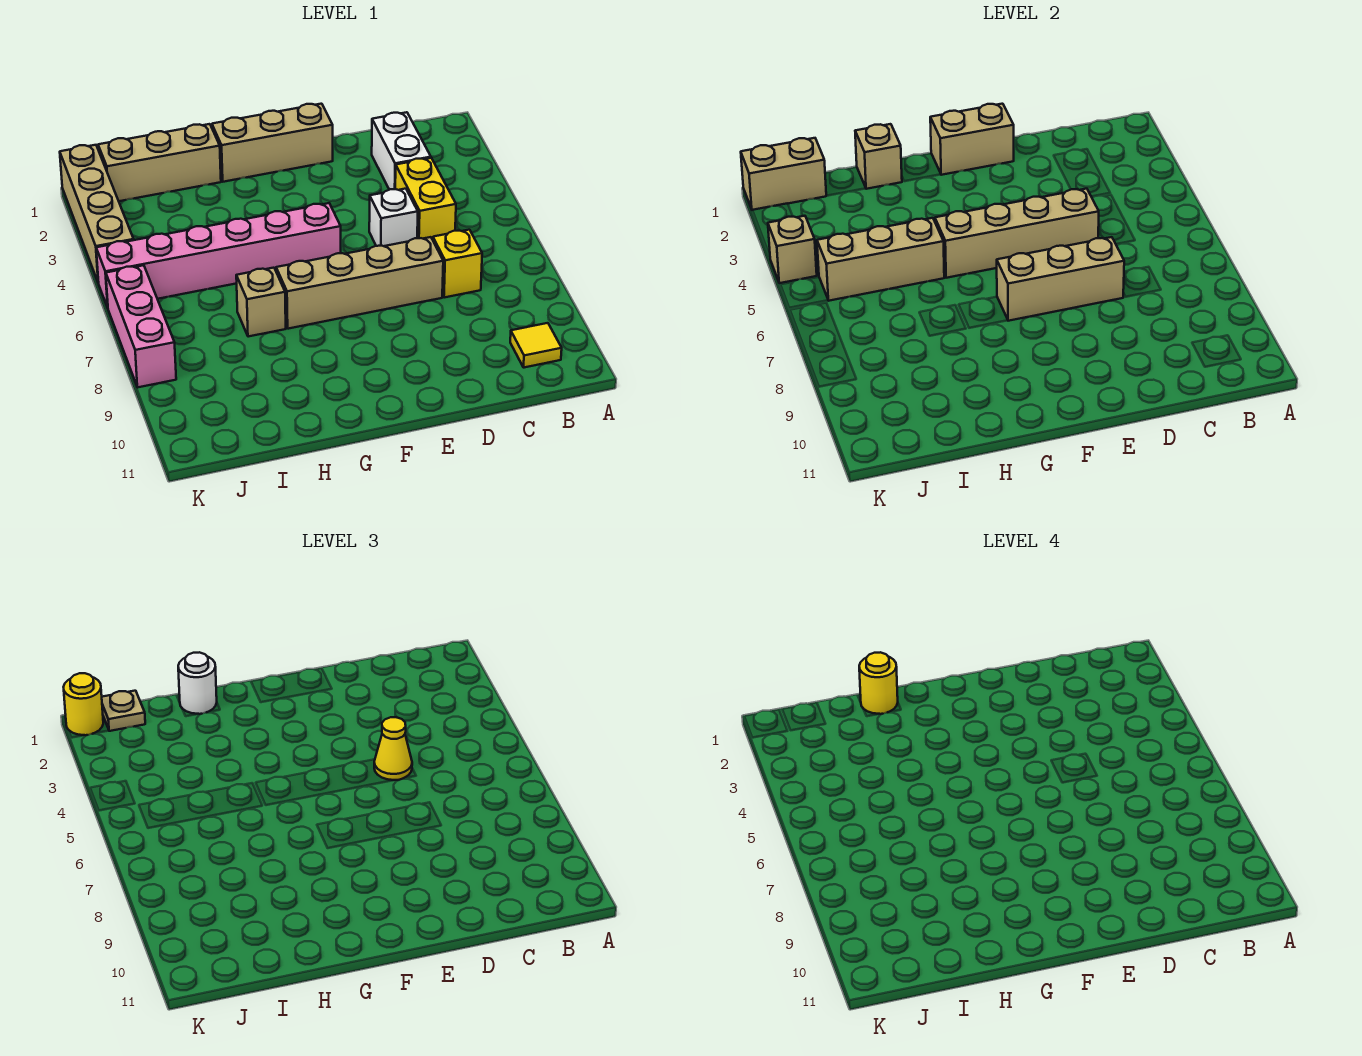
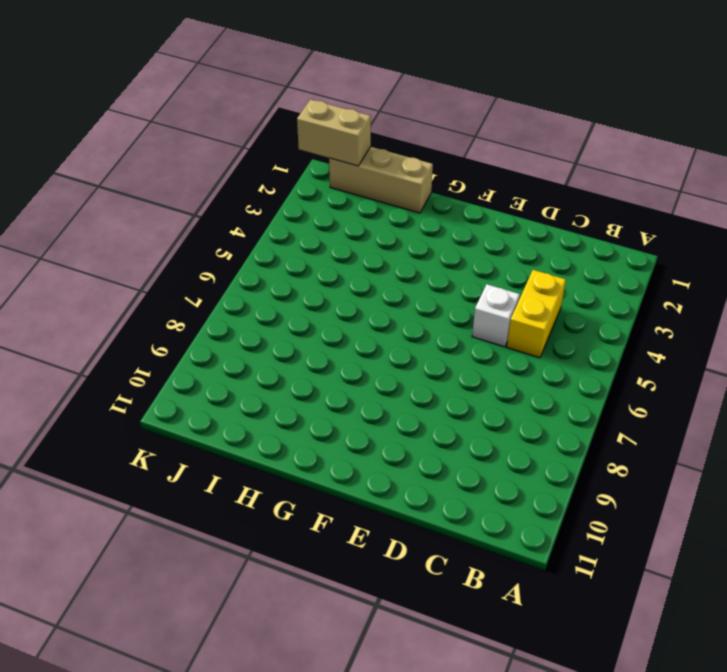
none -> yellow 1x1 tile [510,323,562,368]
none -> white 1x2 brick [372,112,431,190]
none -> yellow 1x1 brick [433,230,482,298]

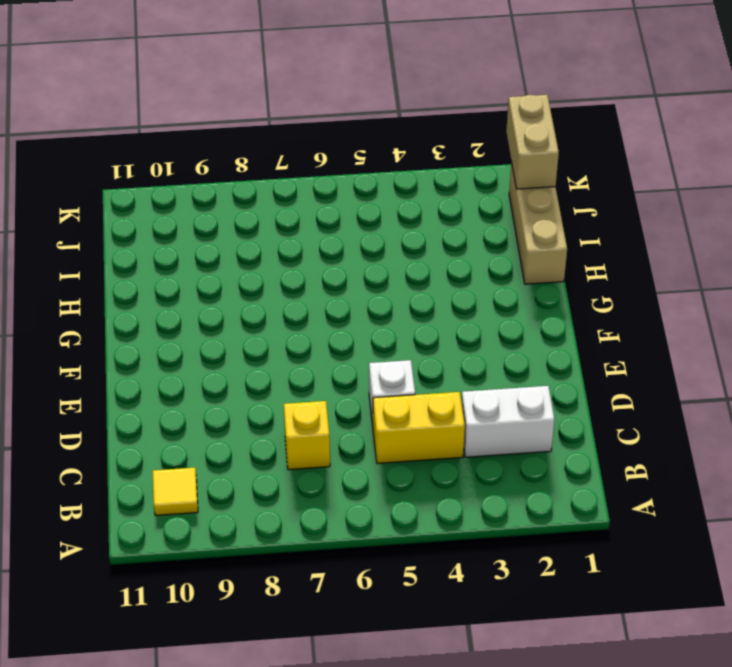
none -> tan 1x4 brick [276,237,443,329]
none -> tan 1x3 brick [212,104,333,182]
none -> pink 1x6 brick [96,203,341,308]

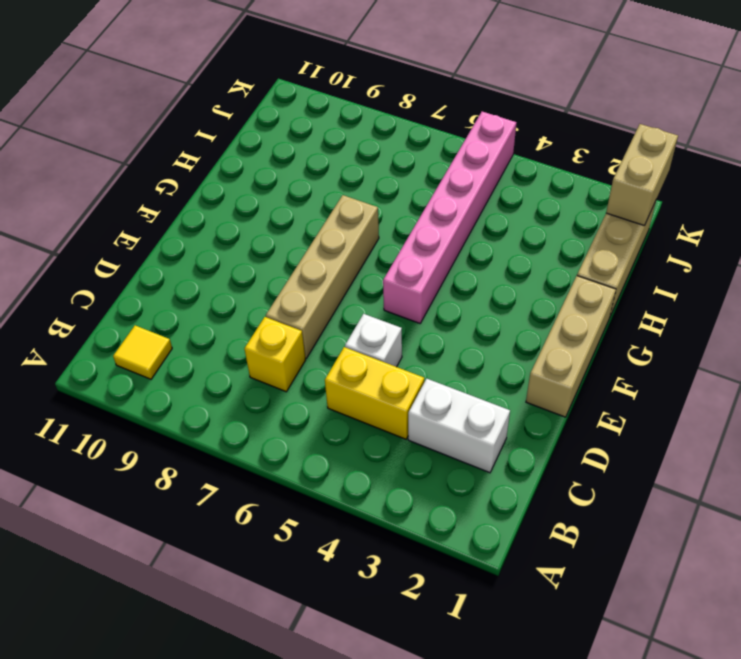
none -> tan 1x1 brick [236,268,286,337]
none -> tan 1x4 brick [60,145,134,283]
none -> pink 1x3 brick [106,265,176,387]

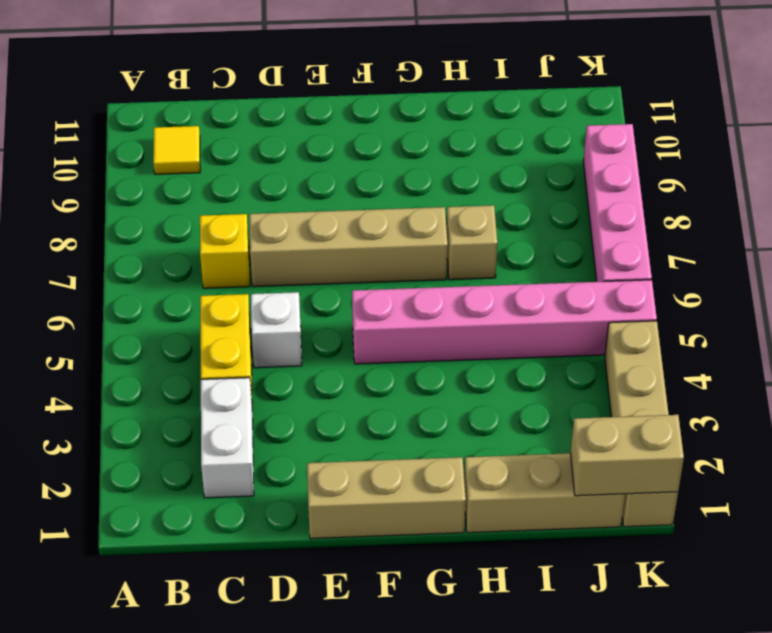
pink 1x4 brick [583,124,652,282] -> pink 1x3 brick [106,265,176,387]
none -> tan 1x4 brick [935,189,1099,278]
none -> tan 1x3 brick [997,237,1124,321]
none -> tan 1x2 brick [930,104,1014,175]

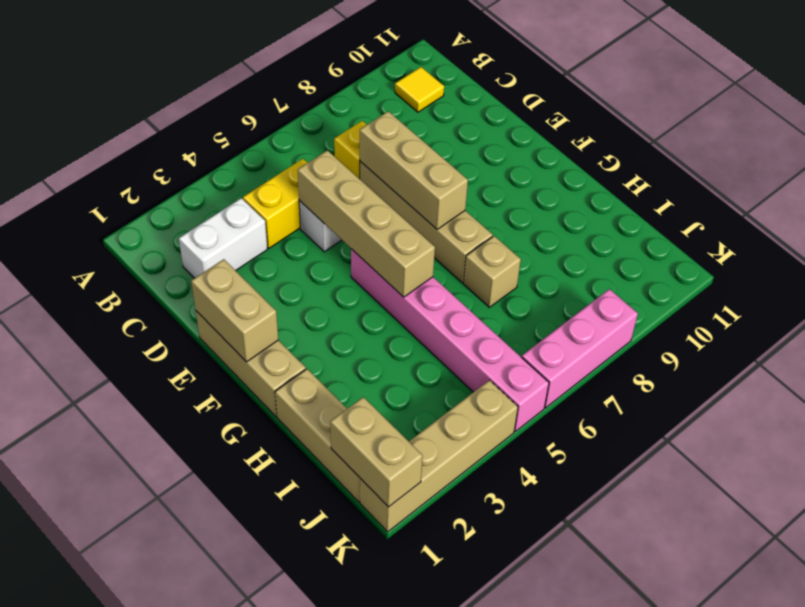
none -> tan 1x1 brick [855,124,902,189]
none -> tan 1x3 brick [817,218,945,301]
none -> tan 1x1 brick [768,216,817,283]

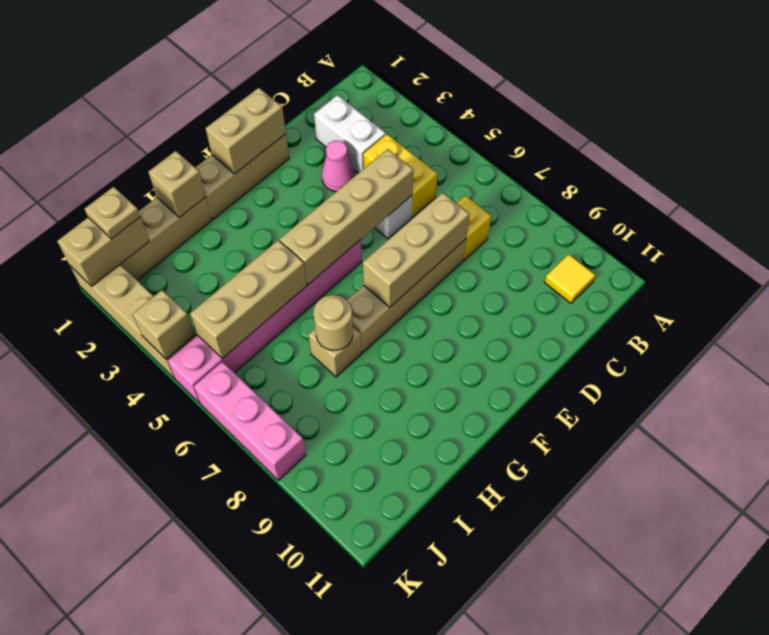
pink 1x1 cone [322,141,355,192] -> none
tan 1x1 round brick [313,295,353,350] -> none
none -> yellow 1x1 cone [374,717,412,780]
none -> white 1x1 round brick [178,652,217,714]
none -> yellow 1x1 round brick [64,673,103,735]

